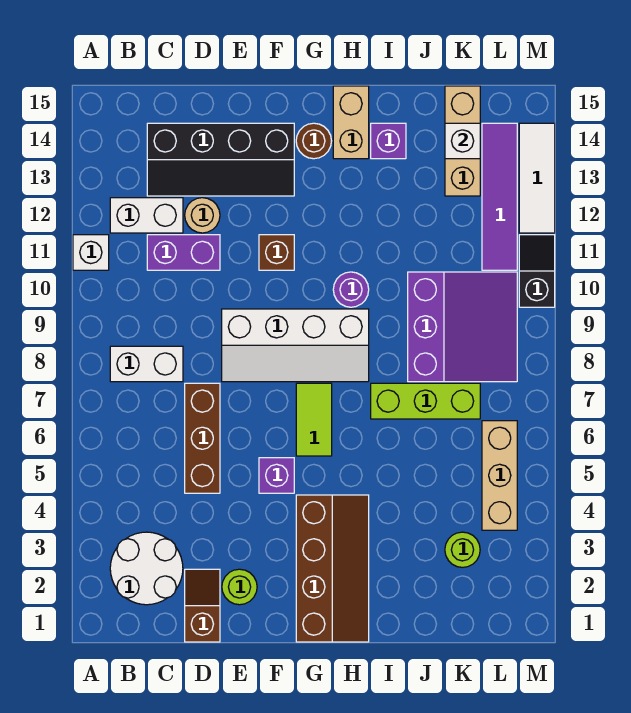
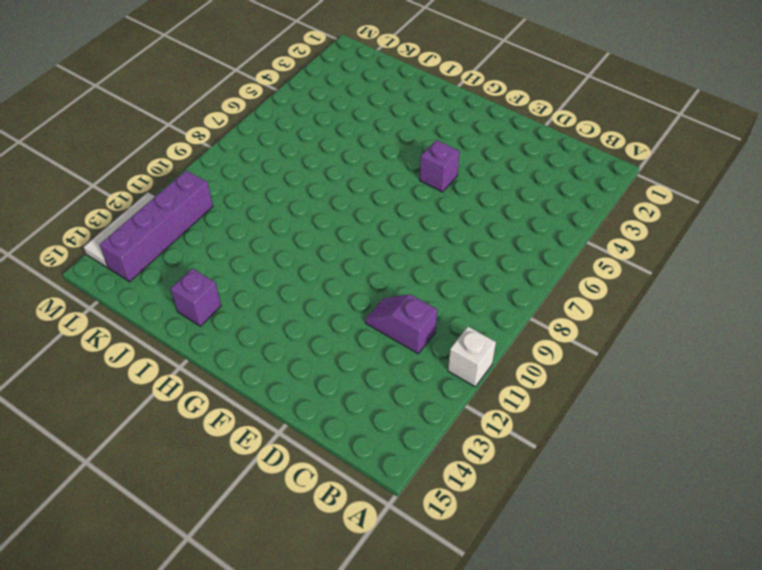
purple 1x2 slope [365,294,437,354] -> purple 1x2 brick [147,235,220,270]
purple 1x4 brick [100,170,213,282] -> purple 1x4 tile [482,123,517,270]
none -> white 2x2 round brick [110,532,183,605]
none -> white 1x2 brick [110,346,183,382]
none -> white 1x2 brick [110,198,183,233]

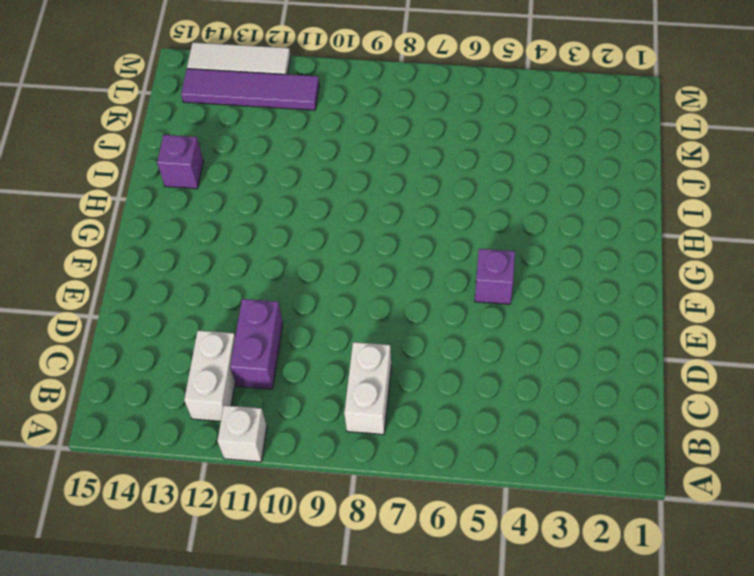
none -> white 2x2 round brick [110,532,183,605]
none -> black 2x4 slope [147,123,294,196]
none -> brown 1x2 slope [185,569,220,642]

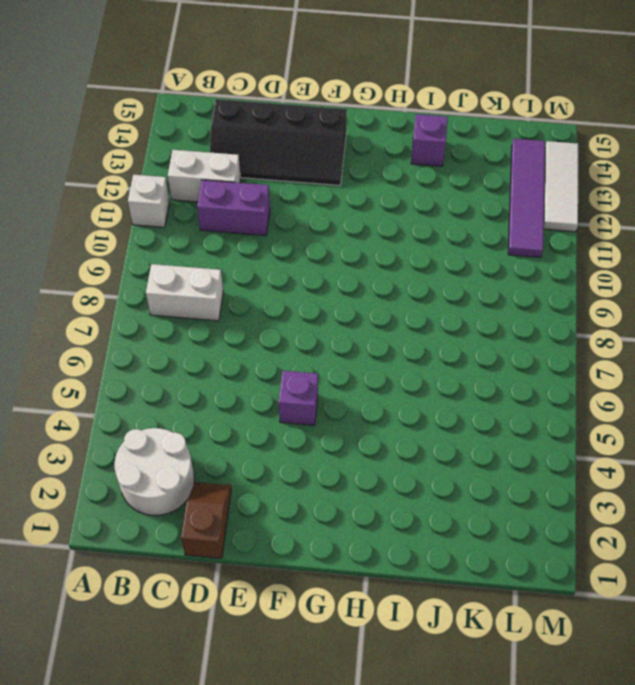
none -> brown 1x3 brick [185,383,220,493]
none -> tan 1x1 round brick [185,198,220,233]
none -> lime 1x1 round brick [222,569,257,605]

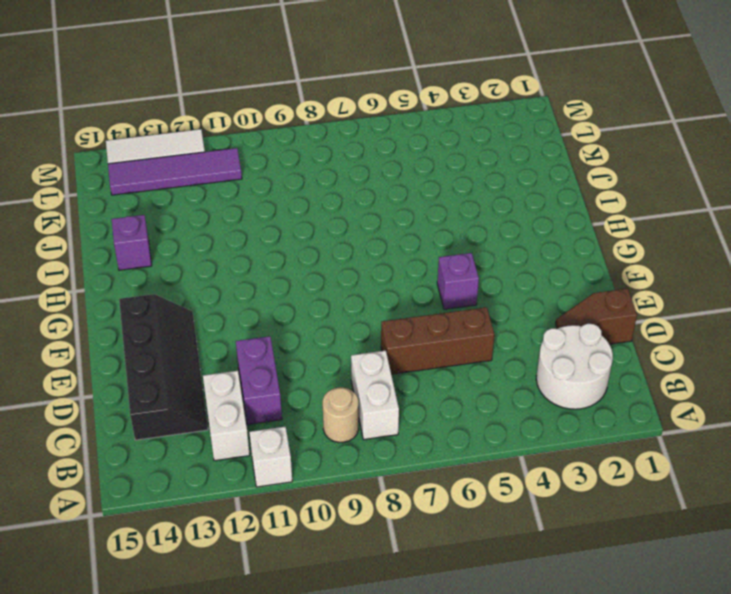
tan 1x1 round brick [323,388,359,442] -> tan 1x1 round brick moved to [185,198,220,233]
none -> lime 1x1 round brick [222,569,257,605]
none -> white 2x4 slope [222,309,369,382]
none -> brown 1x1 brick [259,235,294,270]

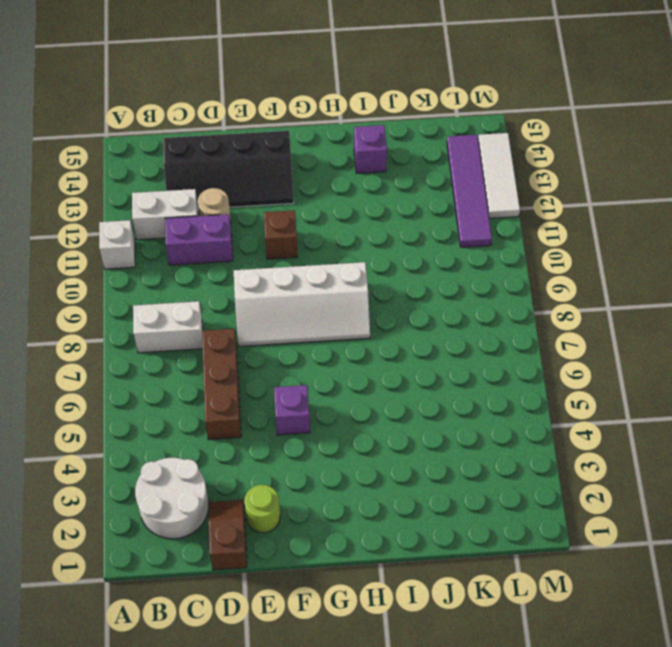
none -> brown 2x4 slope [296,495,369,642]
none -> lime 1x2 tile [296,383,332,456]
none -> brown 1x1 round brick [296,123,331,159]

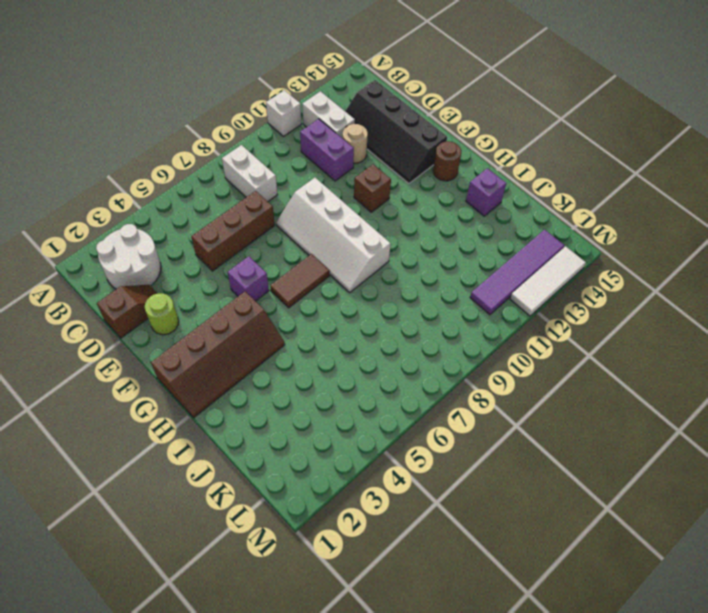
brown 1x2 tile [270,254,330,308] -> lime 1x2 tile [296,383,332,456]
none -> purple 1x1 round brick [333,272,369,307]
none -> tan 1x2 brick [333,86,369,159]
none -> lime 1x3 brick [371,383,480,419]

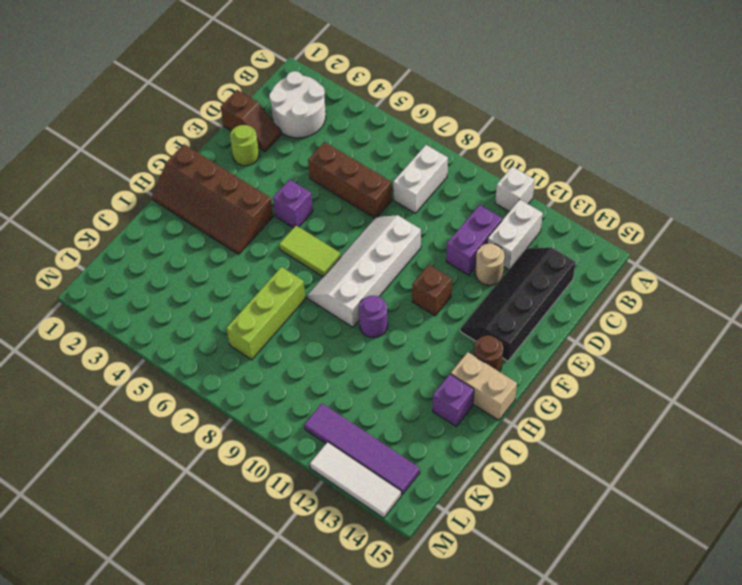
none -> purple 3x3 slope [408,272,517,382]
none -> lime 1x1 round brick [445,532,480,567]
none -> tan 1x3 brick [445,86,480,196]

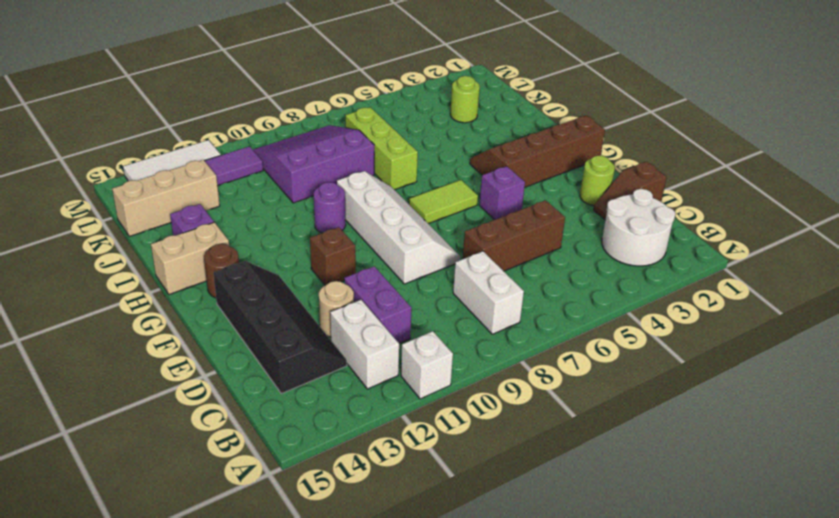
none -> tan 1x3 brick [482,421,517,530]
none -> black 1x2 slope [519,235,555,307]
none -> white 1x1 brick [445,123,480,159]

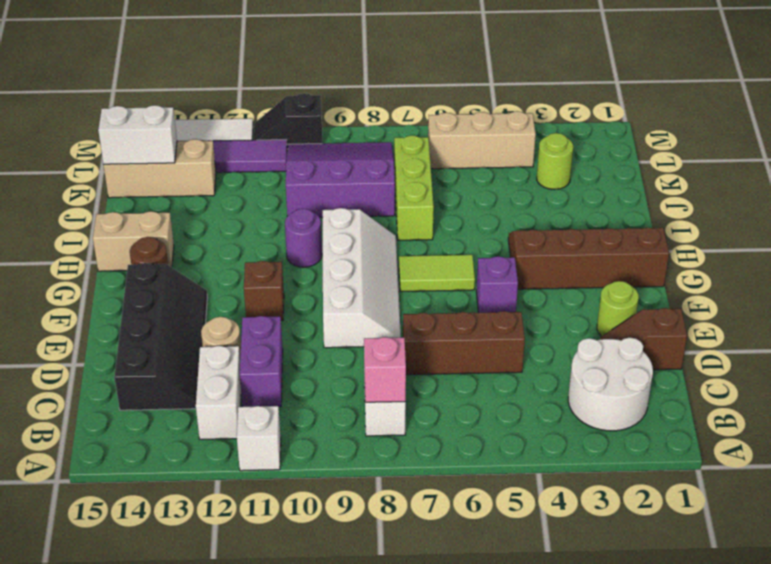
pink 1x1 brick [364,337,406,402] -> none
white 1x2 brick [98,105,177,164] -> white 1x1 brick [445,123,480,159]
none -> purple 1x1 brick [371,123,406,159]

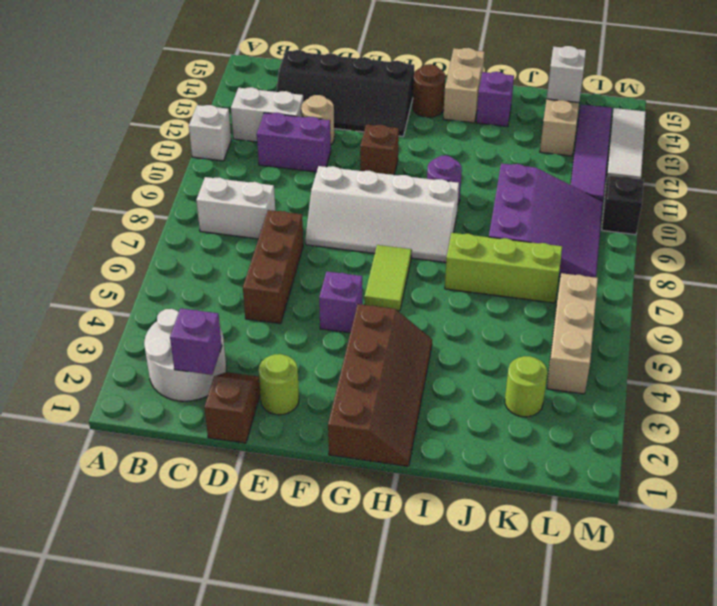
purple 1x1 brick [170,308,222,375] -> none

